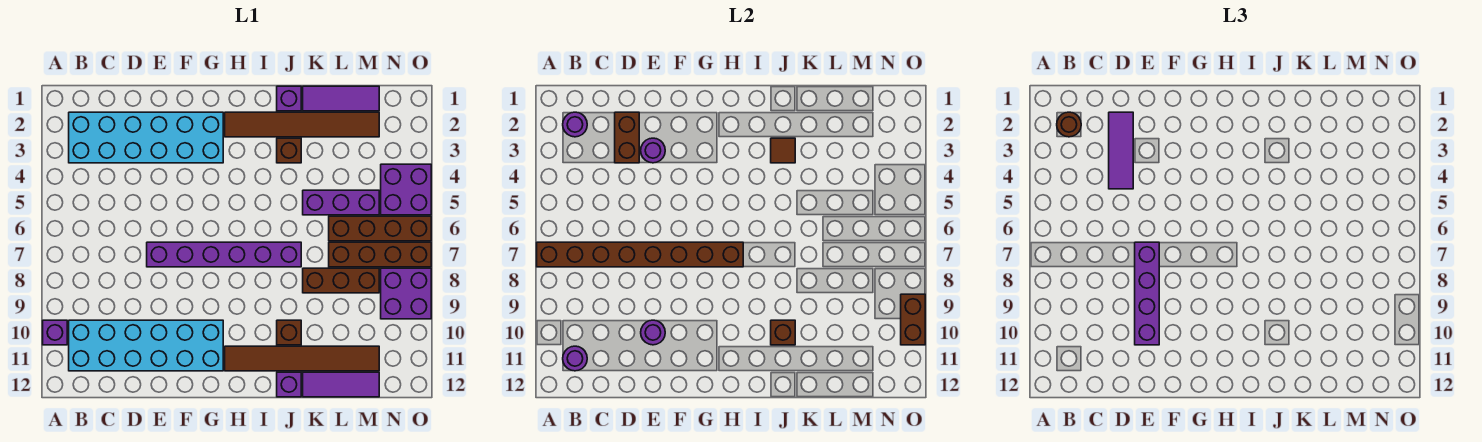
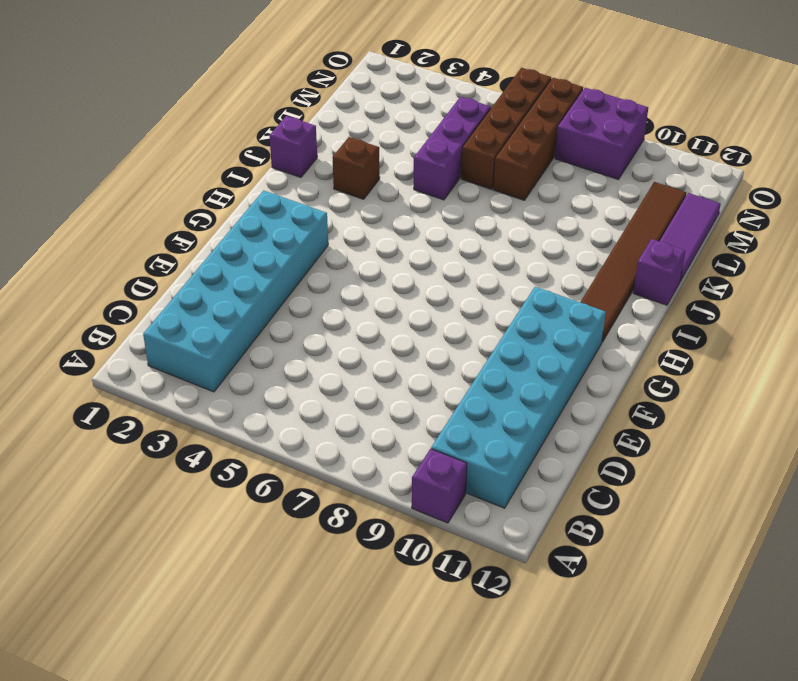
none -> purple 1x6 brick [147,242,301,267]
none -> brown 1x6 tile [225,112,379,137]
none -> brown 1x1 brick [277,320,301,345]
none -> purple 1x3 tile [303,86,379,111]

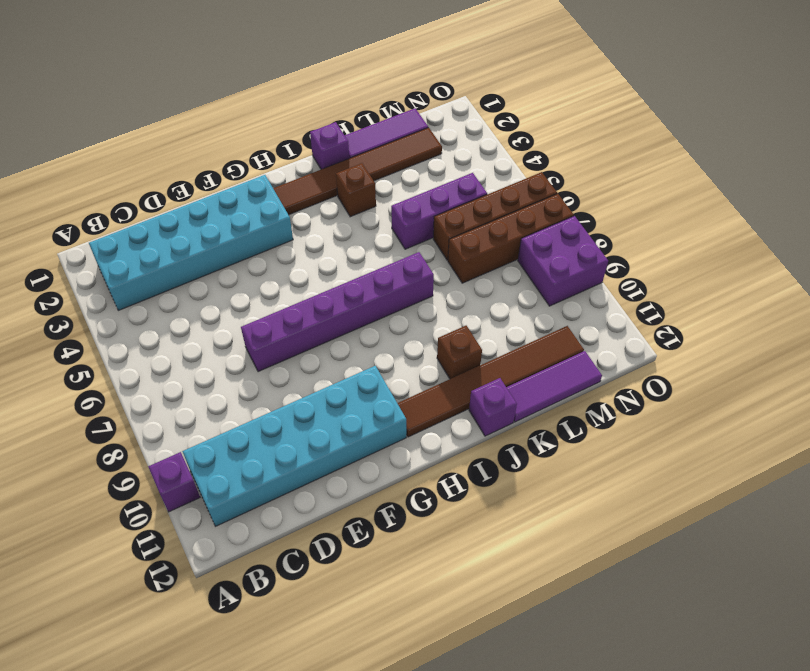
none -> brown 1x3 brick [303,268,379,293]
none -> purple 2x2 brick [381,164,431,215]
none -> brown 1x8 brick [537,242,743,267]
none -> purple 1x1 round brick [563,112,587,137]

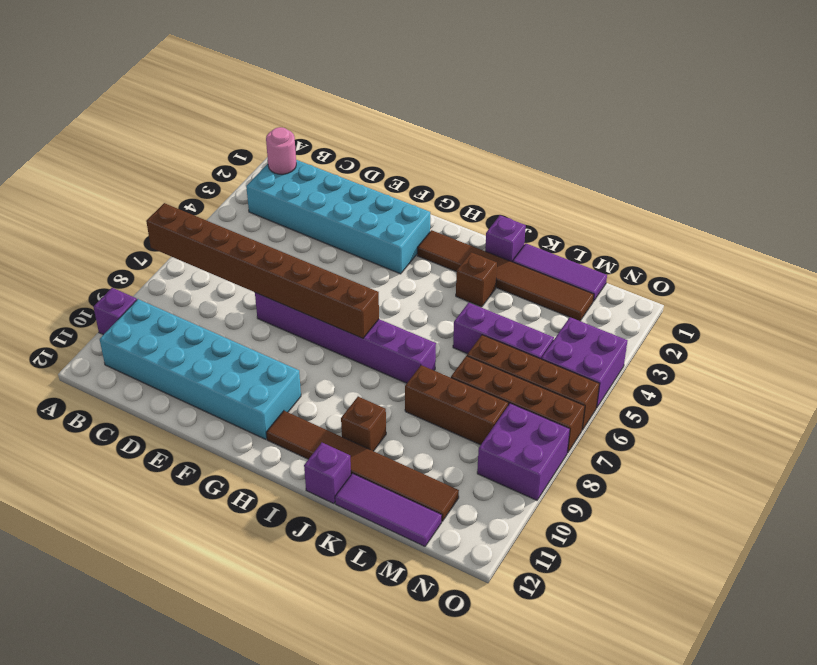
pink 1x1 round brick [266,127,296,174] -> purple 1x1 round brick [563,112,587,137]
none -> purple 1x1 round brick [563,346,587,371]
none -> brown 1x2 brick [615,112,639,163]
none -> purple 1x1 round brick [641,138,665,163]
none -> purple 1x1 round brick [641,320,665,345]

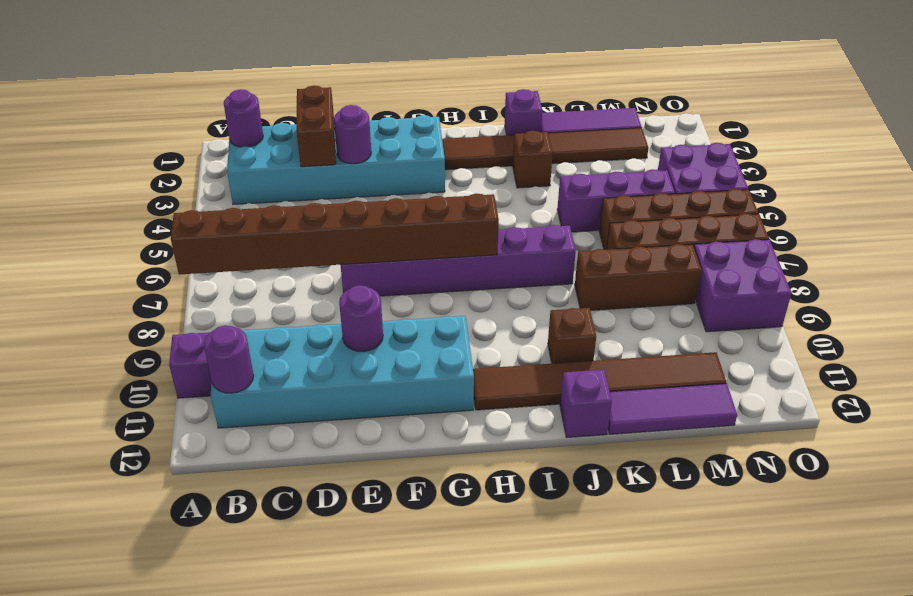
none -> brown 1x1 tile [771,138,795,163]
none -> brown 1x1 brick [771,320,795,345]
none -> brown 1x2 brick [901,294,925,345]
none -> brown 1x1 round brick [1057,112,1081,137]

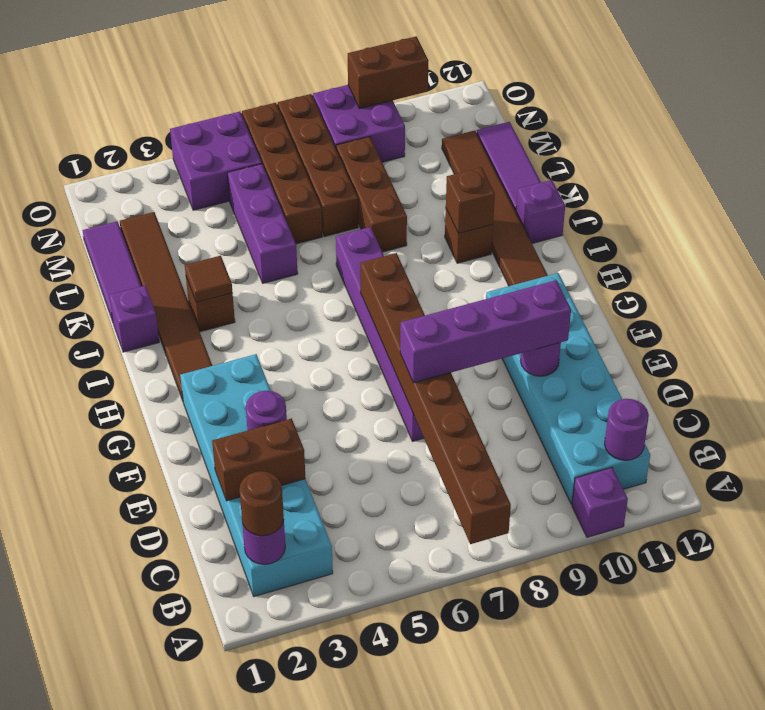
none -> purple 1x3 tile [1109,112,1133,189]

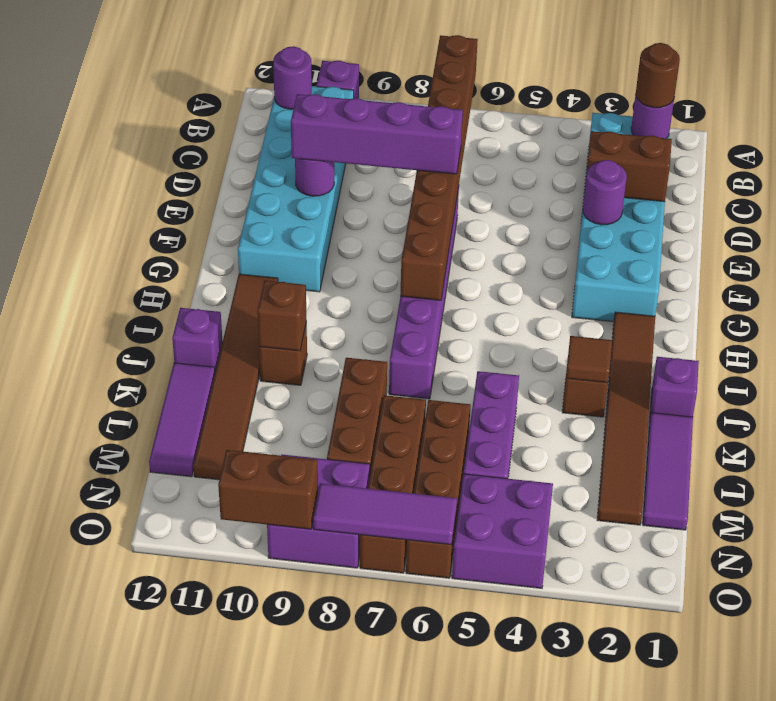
purple 1x3 tile [313,483,457,545] -> purple 1x3 tile moved to [1109,112,1133,189]

